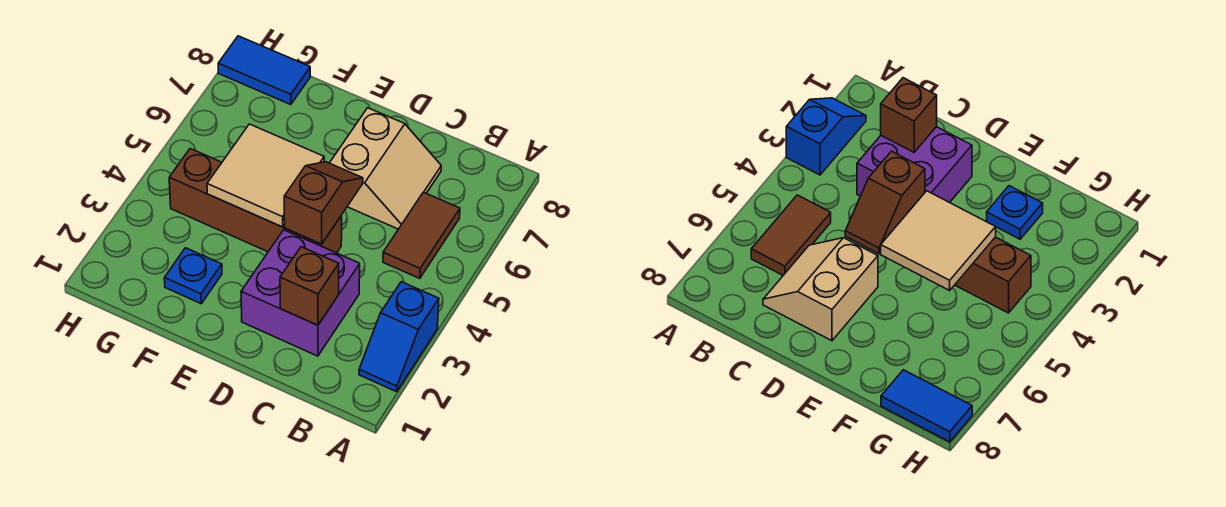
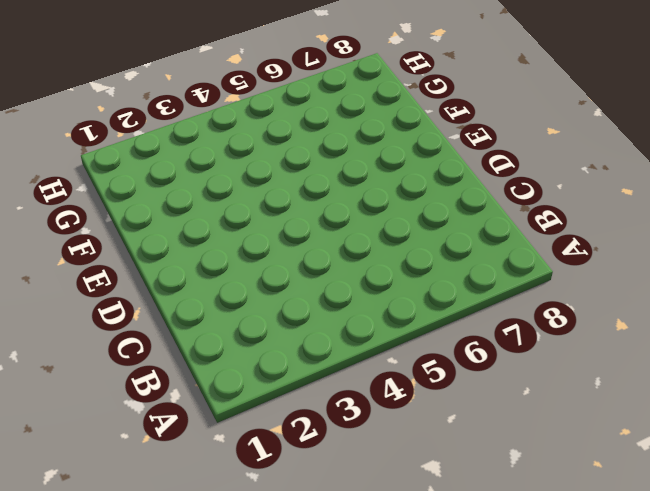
none -> blue 1x2 slope [359,282,439,392]
none -> brown 1x2 tile [383,192,460,278]

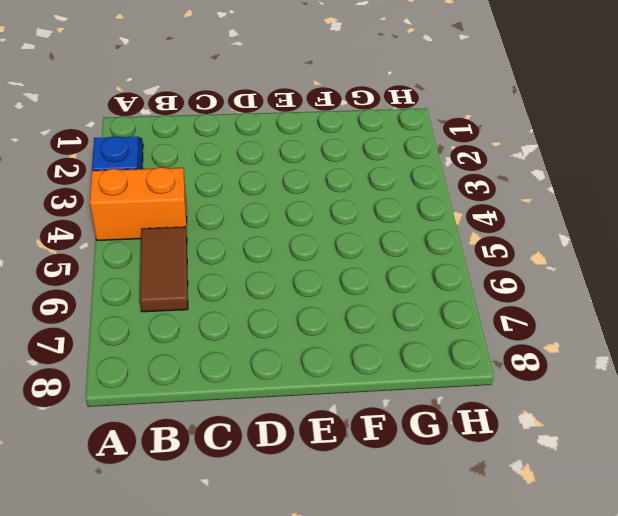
orange 1x2 brick [90,167,187,240] -> none
none -> purple 2x2 brick [241,230,360,356]
none -> tan 2x2 slope [330,108,441,229]

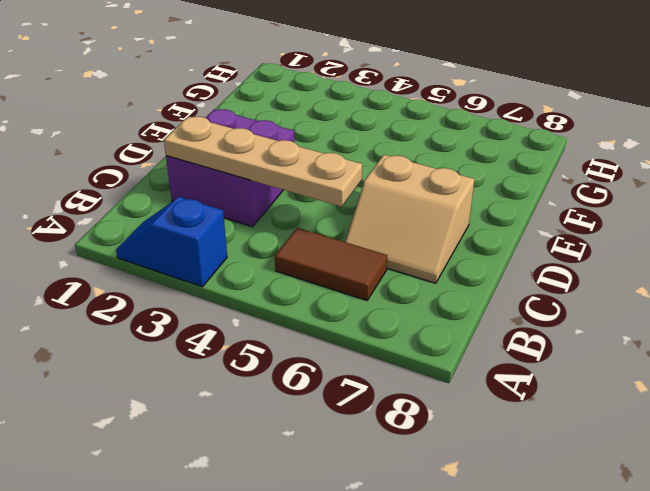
tan 1x4 plate [164,116,362,207] -> brown 1x1 brick [280,247,339,325]
none -> brown 1x4 brick [169,149,342,253]
none -> blue 1x1 plate [164,248,222,304]

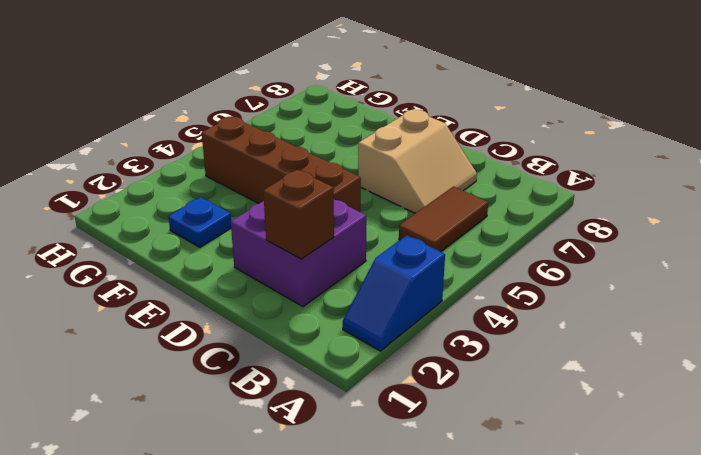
none -> blue 1x2 tile [218,36,310,105]
none -> brown 1x2 slope [284,162,363,244]

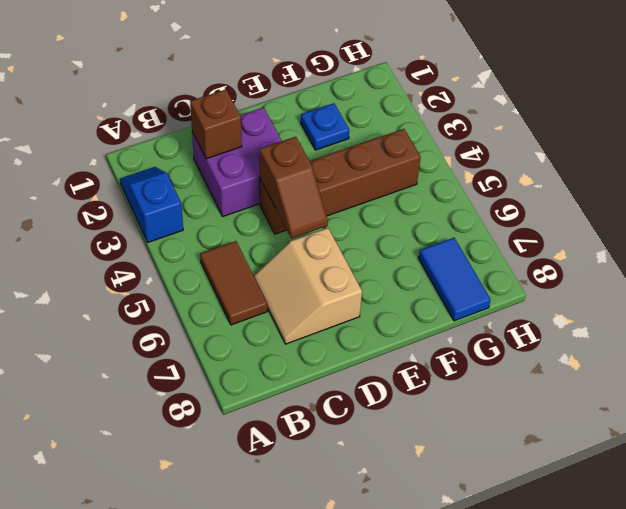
blue 1x2 tile [419,238,491,321] -> blue 1x2 tile turned to [218,36,310,105]
none -> tan 2x2 tile [207,124,324,227]

